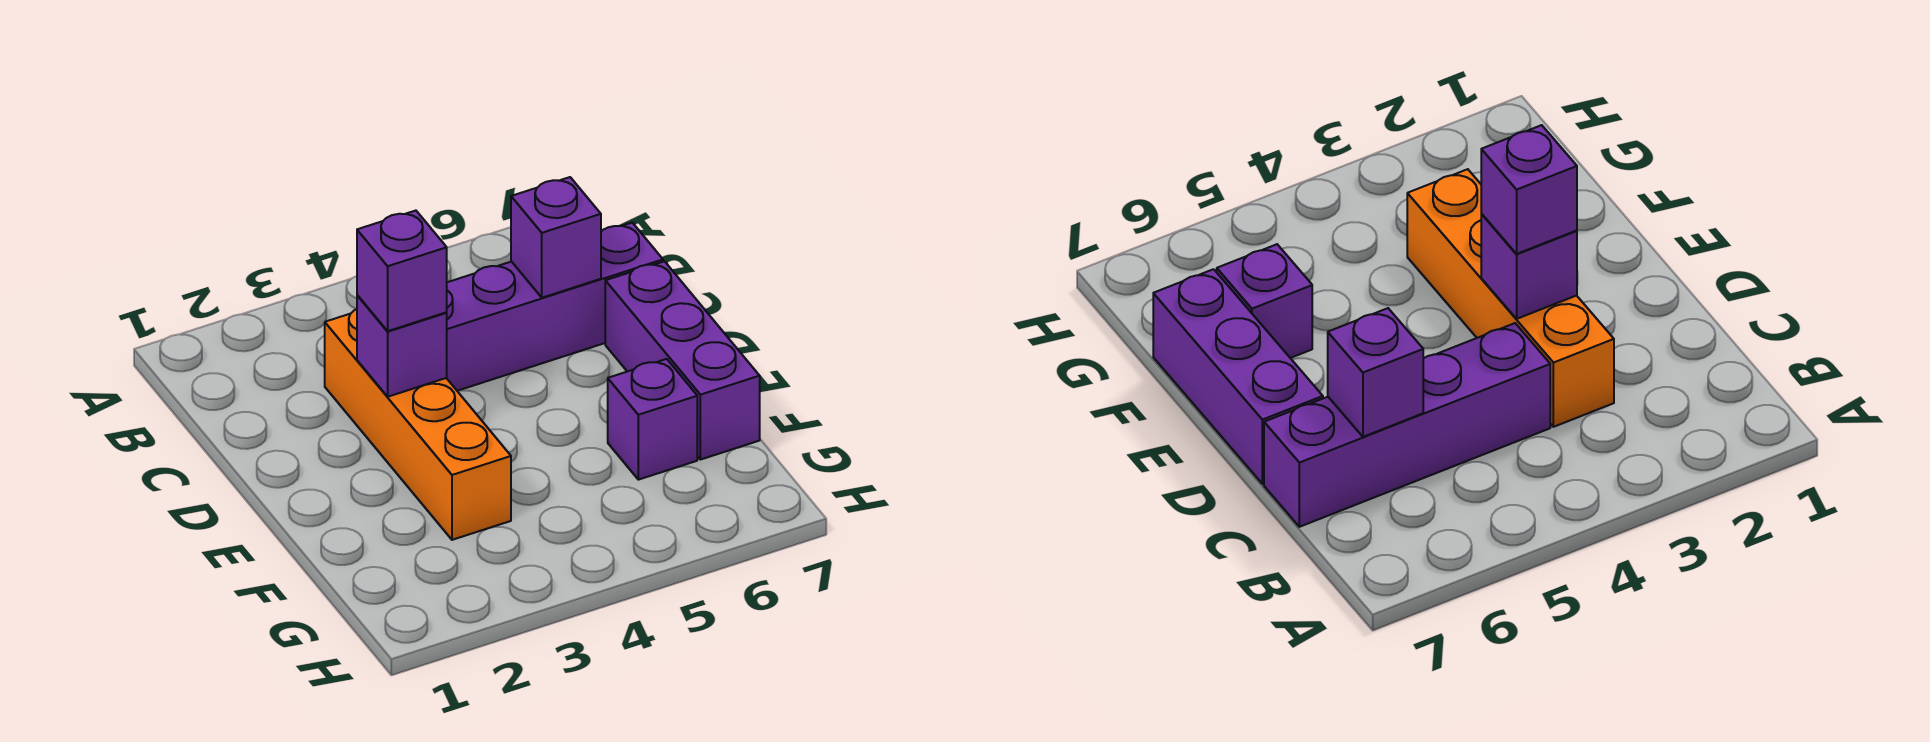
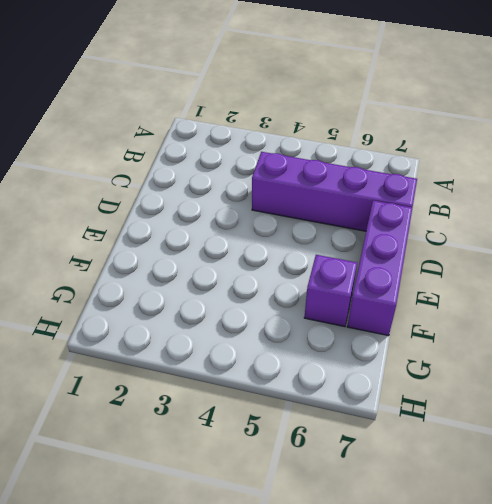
none -> orange 1x4 brick [325,309,511,540]
none -> purple 1x1 brick [511,177,601,298]

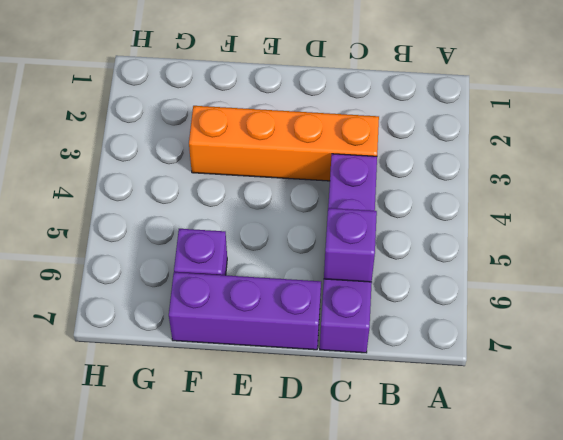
none -> purple 1x1 brick [357,295,447,397]
none -> purple 1x1 brick [357,211,447,331]

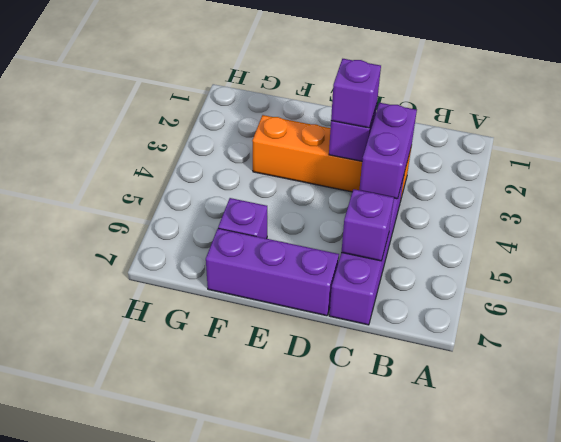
purple 1x2 brick [360,103,417,199] -> none

